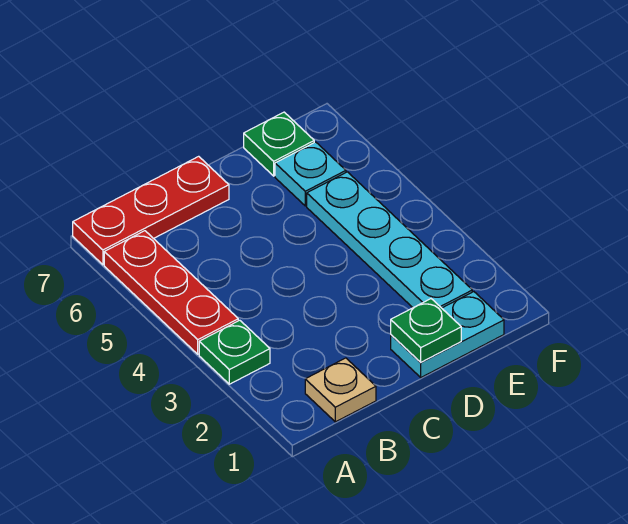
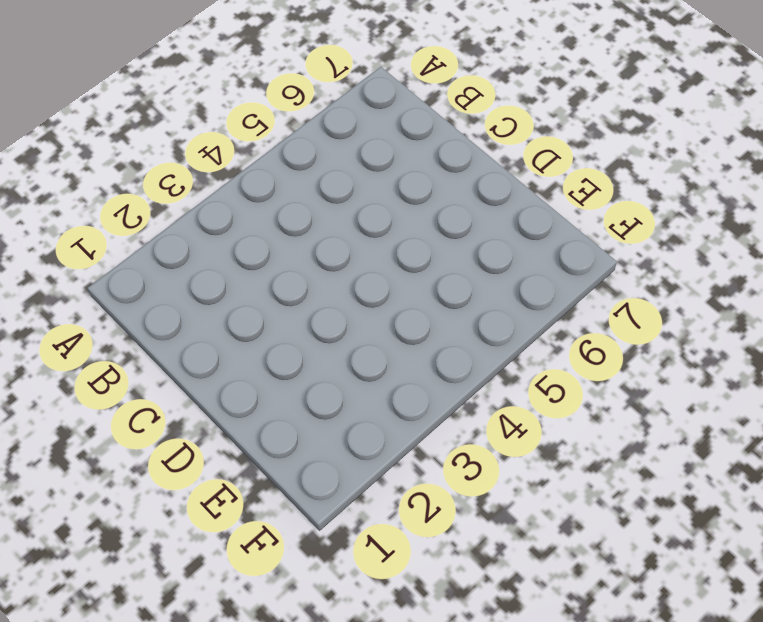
none -> green 1x1 plate [199,320,270,384]
none -> red 1x3 plate [104,231,238,354]

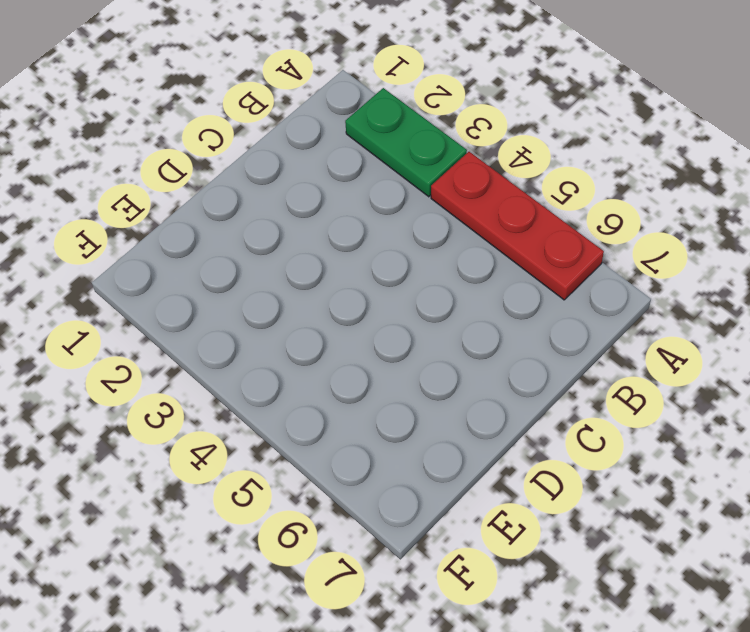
green 1x2 plate [345,88,467,197] -> green 1x1 plate [199,320,270,384]
none -> red 1x3 plate [73,156,229,265]
none -> tan 1x1 plate [305,358,376,422]

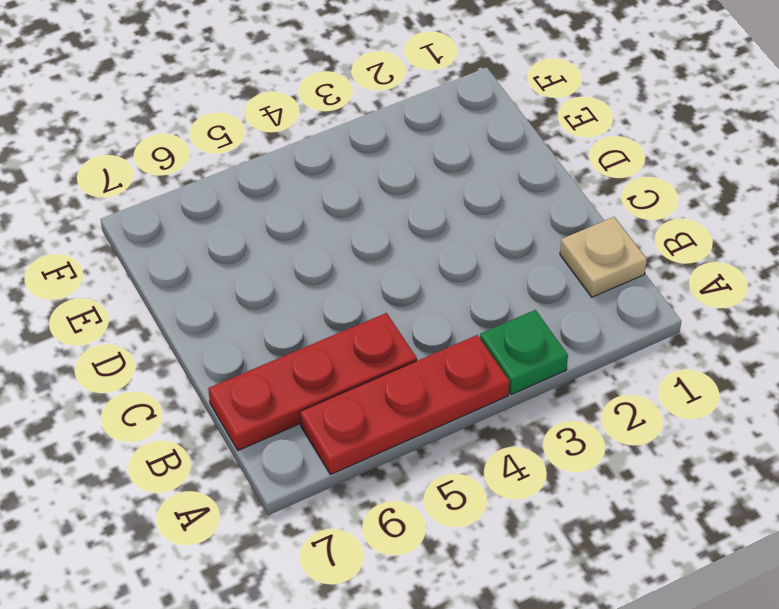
red 1x3 plate [208,313,417,450] -> red 1x3 plate turned to [73,156,229,265]
none -> cyan 1x2 plate [391,292,504,377]
none -> cyan 1x4 plate [307,172,472,308]

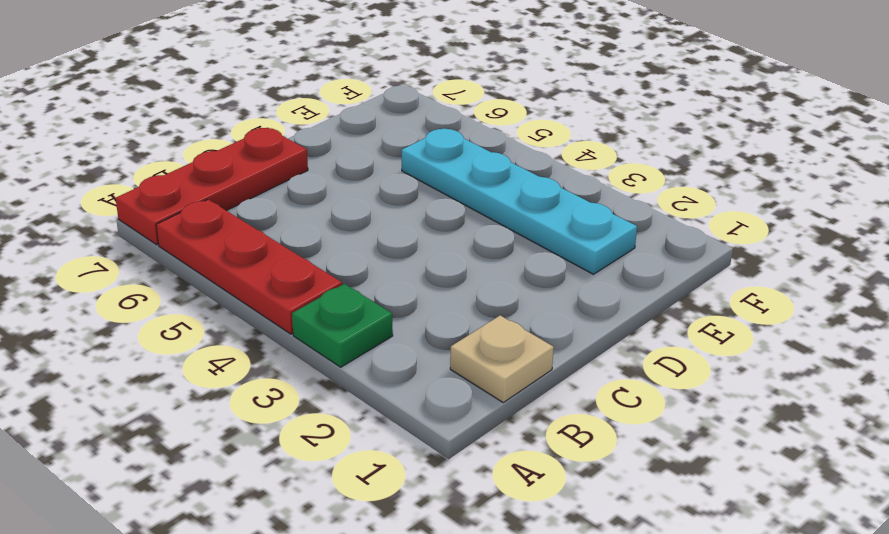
none -> cyan 1x2 plate [391,292,504,377]
none -> cyan 1x1 plate [275,142,346,206]

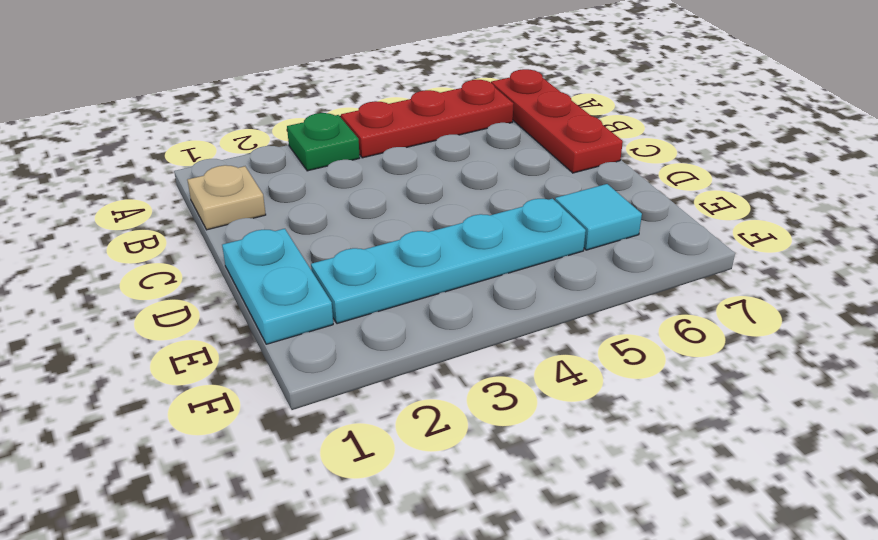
cyan 1x1 tile [555,184,642,250] -> cyan 1x1 plate [275,142,346,206]
none -> green 1x1 plate [244,112,314,176]
none -> green 1x1 plate [391,299,461,362]

